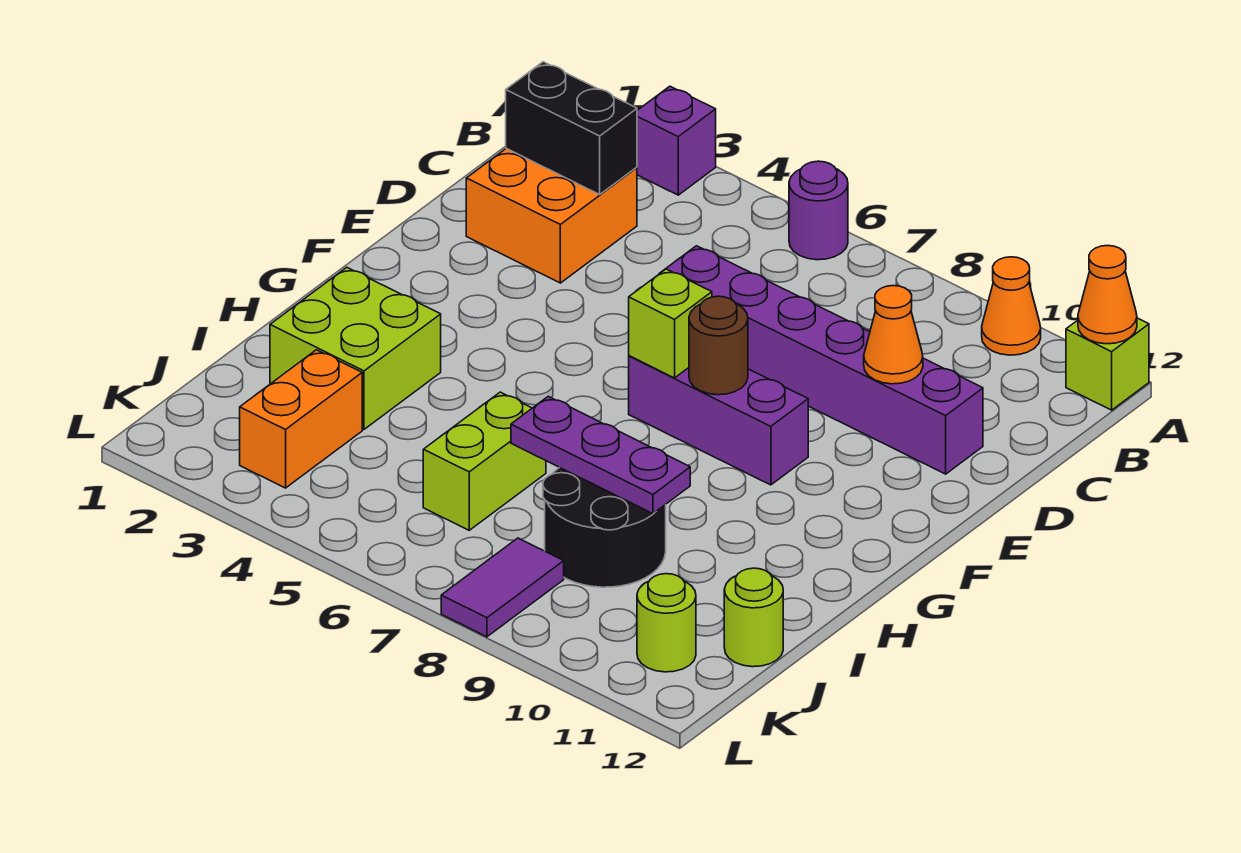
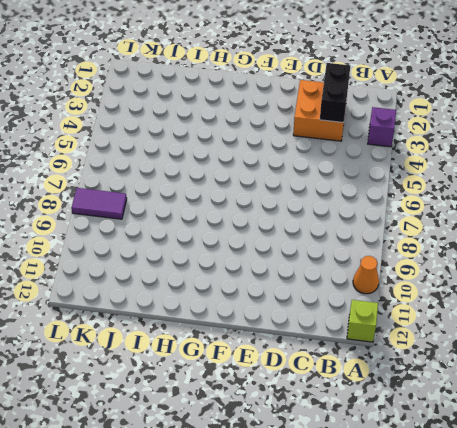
none -> purple 1x1 round brick [789,161,848,260]
none -> purple 1x6 brick [659,246,983,474]
none -> purple 1x3 brick [629,356,808,485]

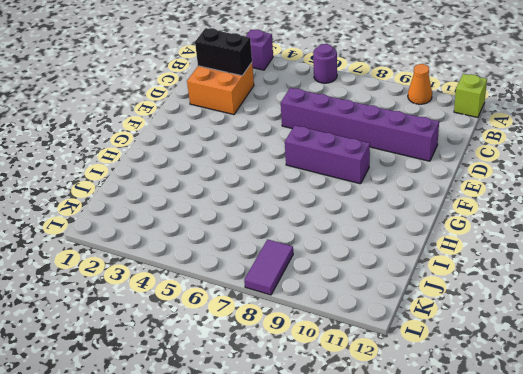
none -> lime 2x2 brick [270,267,441,429]
none -> lime 1x2 brick [423,392,546,530]
none -> black 2x2 round brick [543,468,666,587]

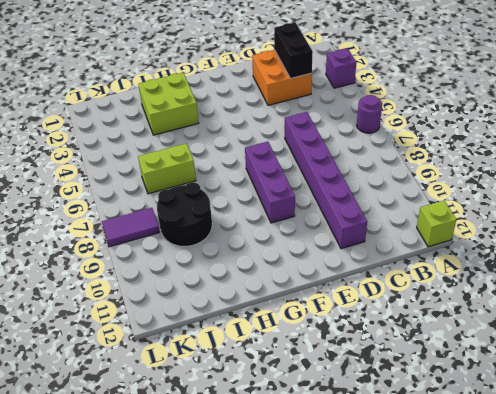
none -> orange 1x1 cone [982,257,1041,355]
none -> orange 1x2 brick [240,350,362,488]
none -> lime 1x1 round brick [724,568,783,667]

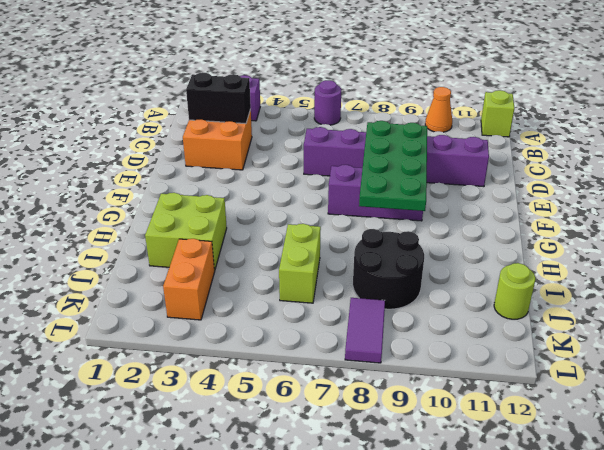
green 2x4 plate [359,121,427,211] -> brown 1x1 round brick [689,296,748,395]
none -> lime 1x1 round brick [637,574,696,672]
none -> orange 1x1 cone [1078,246,1137,344]
none -> orange 1x1 cone [864,286,923,384]

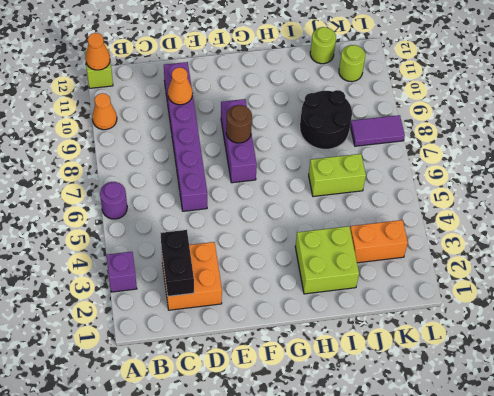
none -> lime 1x1 brick [629,269,712,378]
none -> purple 1x3 plate [511,396,690,514]

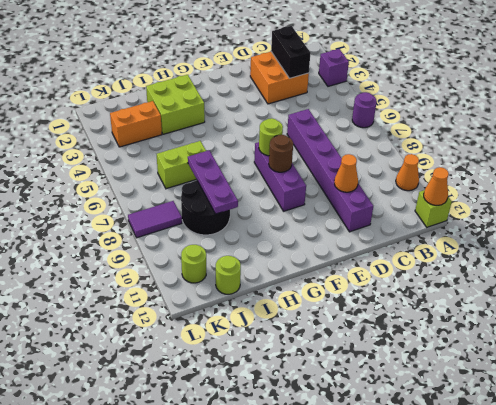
lime 1x1 round brick [259,118,283,156] -> lime 1x1 brick [629,269,712,378]

